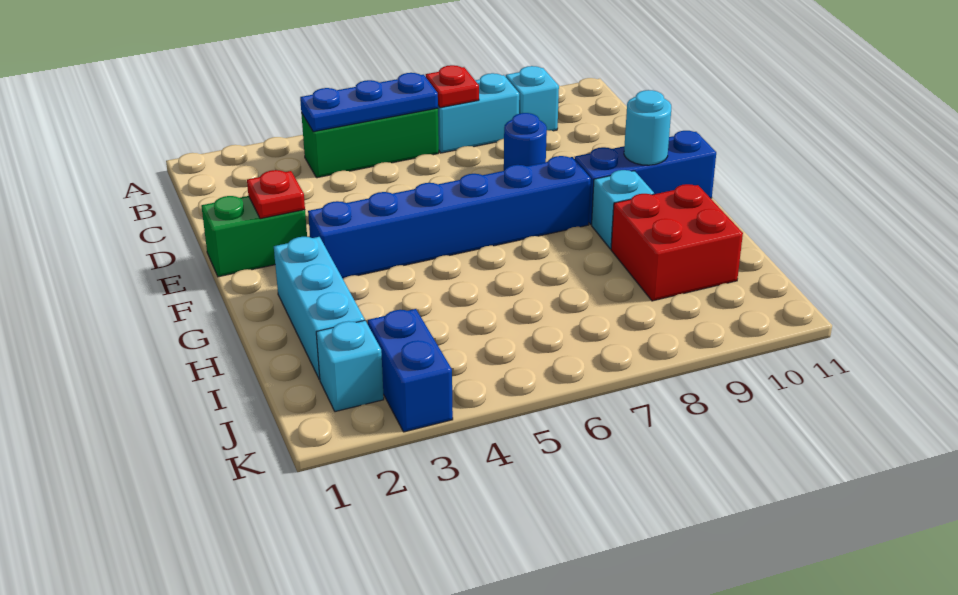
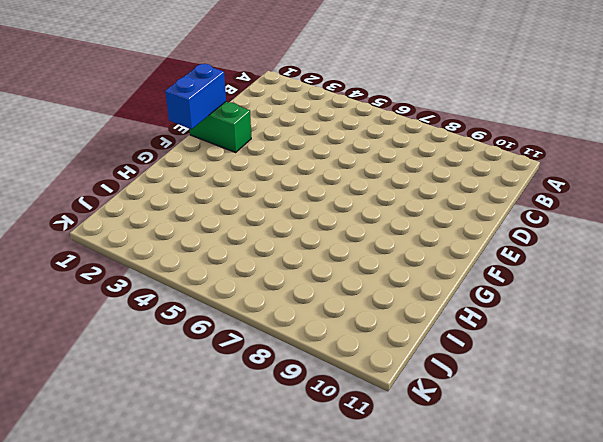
blue 1x2 brick [165,64,226,129] -> blue 1x2 brick moved to [368,309,453,432]
none -> green 1x3 brick [301,108,439,178]
none -> cyan 1x2 brick [438,73,519,153]
none -> cyan 1x1 brick [506,66,559,131]

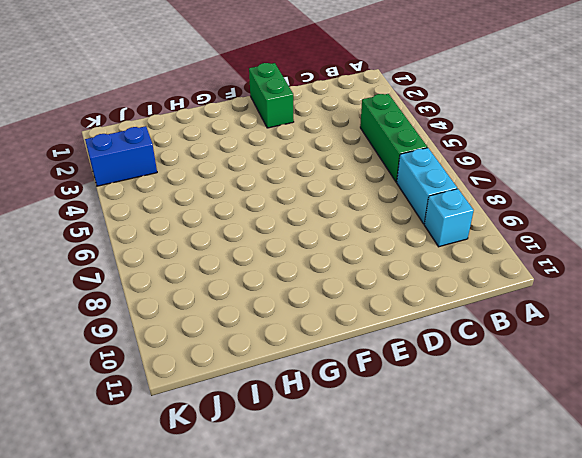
none -> blue 1x1 round brick [504,113,547,170]
none -> blue 1x6 brick [308,156,591,278]
none -> blue 1x3 brick [575,131,716,225]

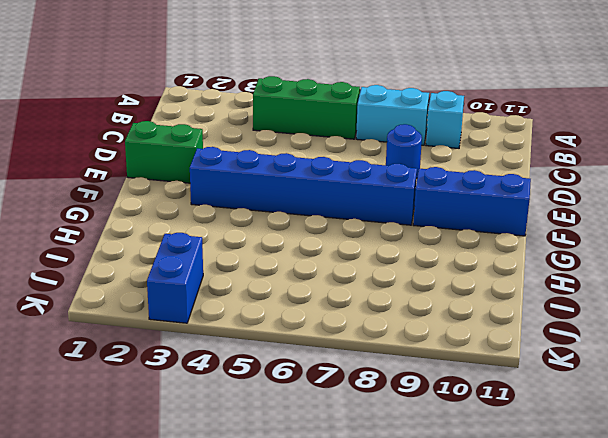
none -> cyan 1x3 brick [274,237,365,380]
none -> cyan 1x1 brick [592,170,654,249]
none -> red 2x2 brick [611,184,743,301]

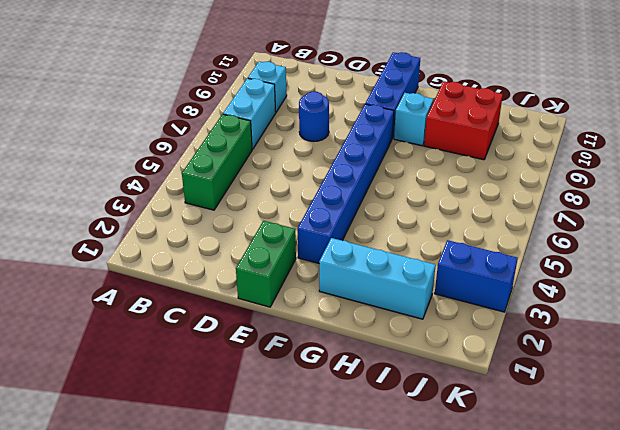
none -> cyan 1x1 brick [316,320,384,412]
none -> blue 1x3 plate [300,73,438,132]
none -> red 1x1 plate [426,65,479,108]

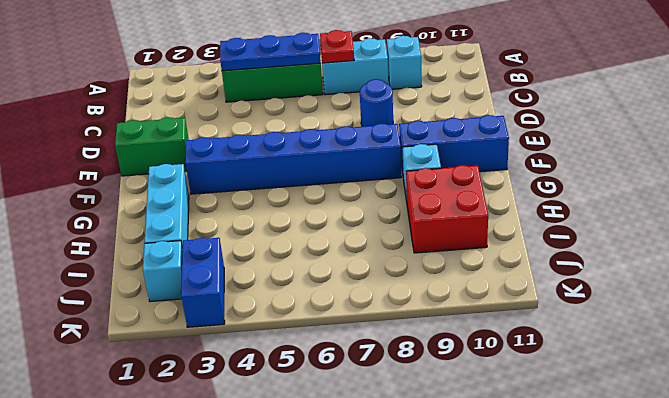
none -> red 1x1 plate [247,170,305,219]
none -> cyan 1x1 round brick [624,90,671,165]

